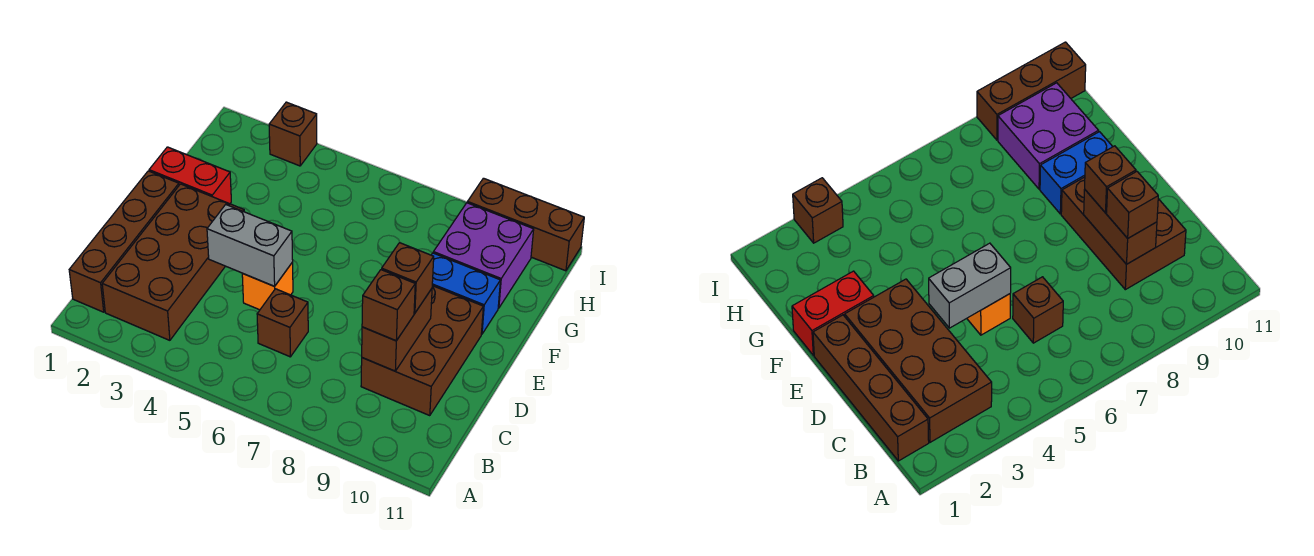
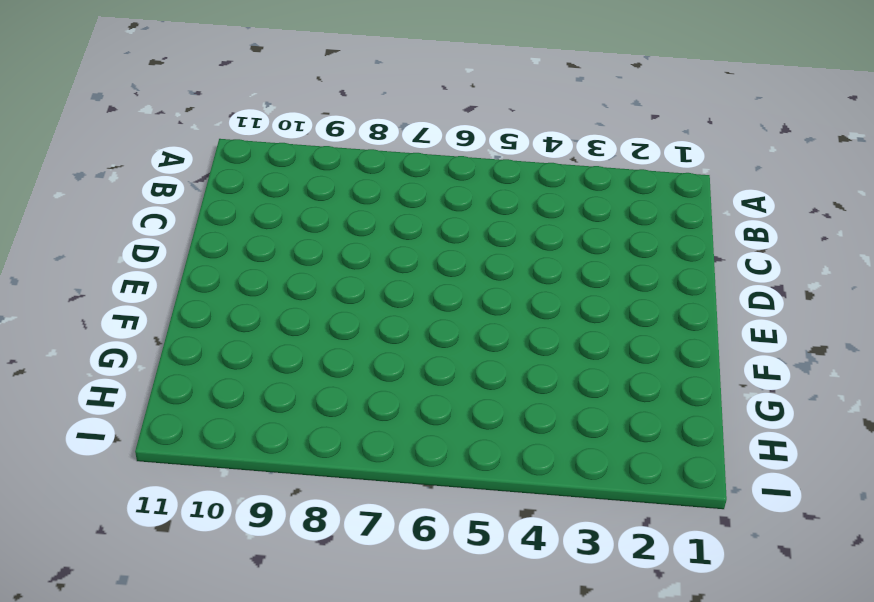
none -> brown 1x4 brick [69,171,179,312]
none -> brown 2x4 brick [102,184,244,340]
none -> brown 1x1 brick [257,289,308,357]

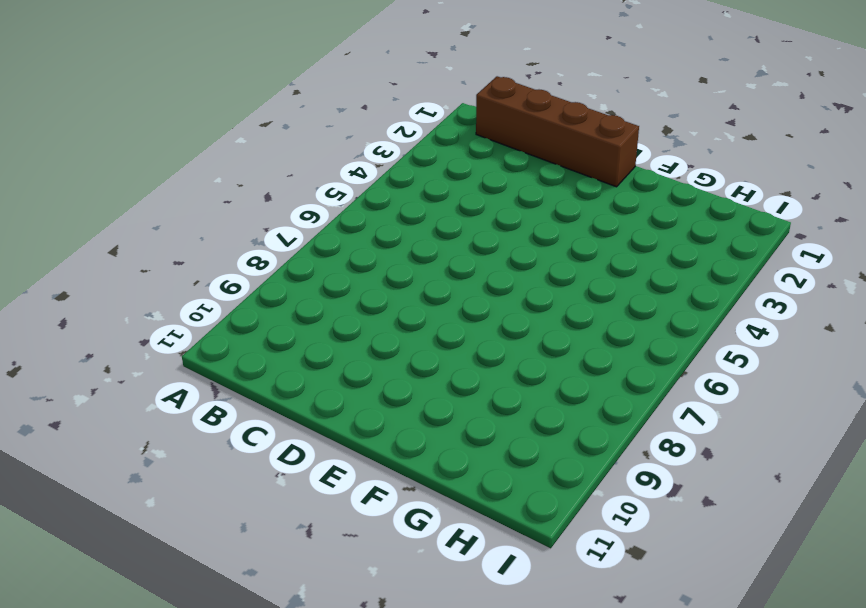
none -> brown 2x4 brick [102,184,244,340]
none -> brown 1x1 brick [257,289,308,357]
none -> brown 2x3 brick [361,286,483,415]

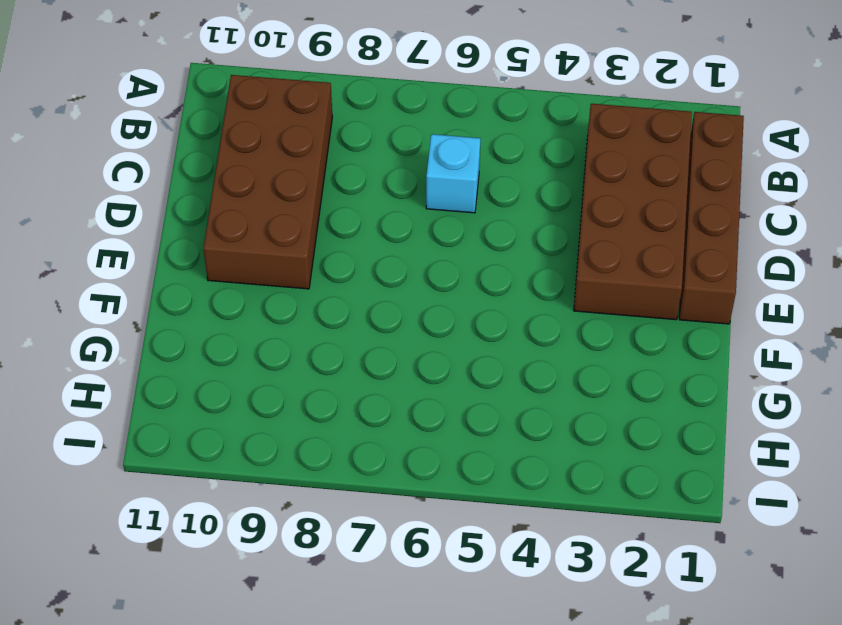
brown 2x4 brick [203,75,332,289] -> brown 2x3 brick [361,286,483,415]
cyan 1x1 brick [426,134,481,213] -> brown 1x1 brick [257,289,308,357]
none -> orange 1x1 brick [242,262,293,310]
none -> red 1x2 brick [149,147,231,204]
none -> blue 1x2 brick [432,253,500,334]

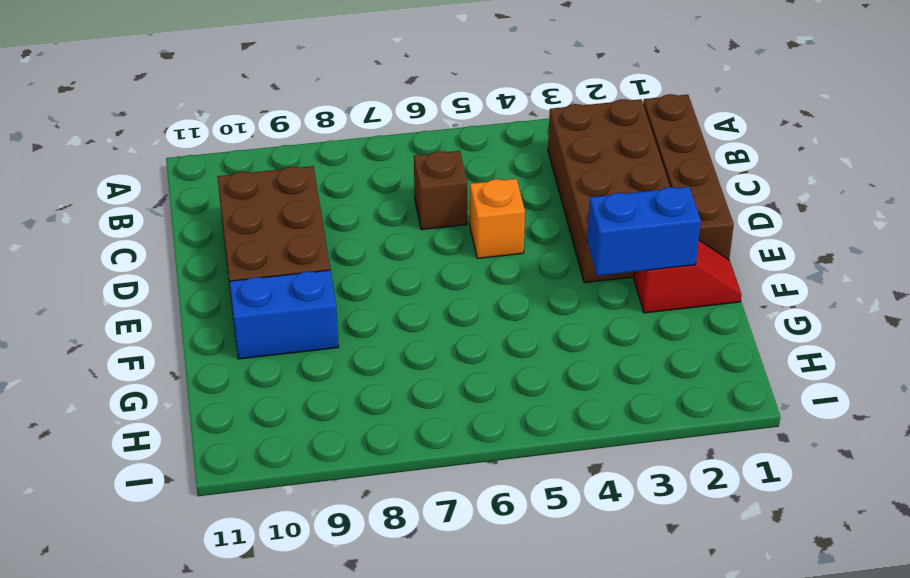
red 1x2 slope [634,240,741,313] -> red 1x2 brick [149,147,231,204]
blue 1x2 brick [587,187,701,276] -> none
none -> purple 2x2 brick [433,203,534,308]
none -> brown 1x1 brick [269,102,317,166]
none -> brown 1x3 brick [467,178,584,271]

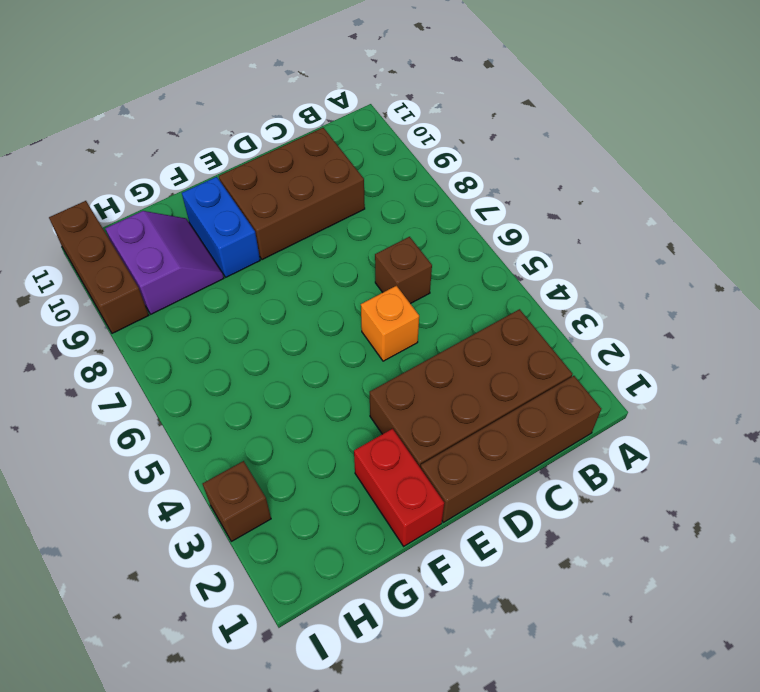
purple 2x2 slope [105,211,224,314] -> purple 2x2 brick [433,203,534,308]
none -> brown 1x2 brick [362,289,432,371]
none -> grey 1x2 brick [207,205,293,286]
none -> brown 1x1 brick [362,270,415,341]

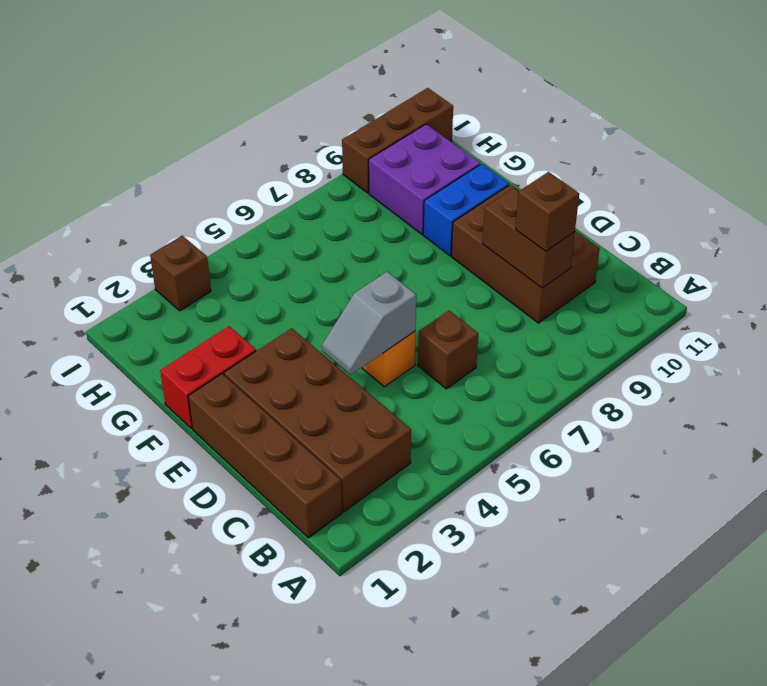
grey 1x2 slope [322,272,416,375] -> grey 1x2 brick [207,205,293,286]
none -> brown 1x1 brick [382,243,434,313]

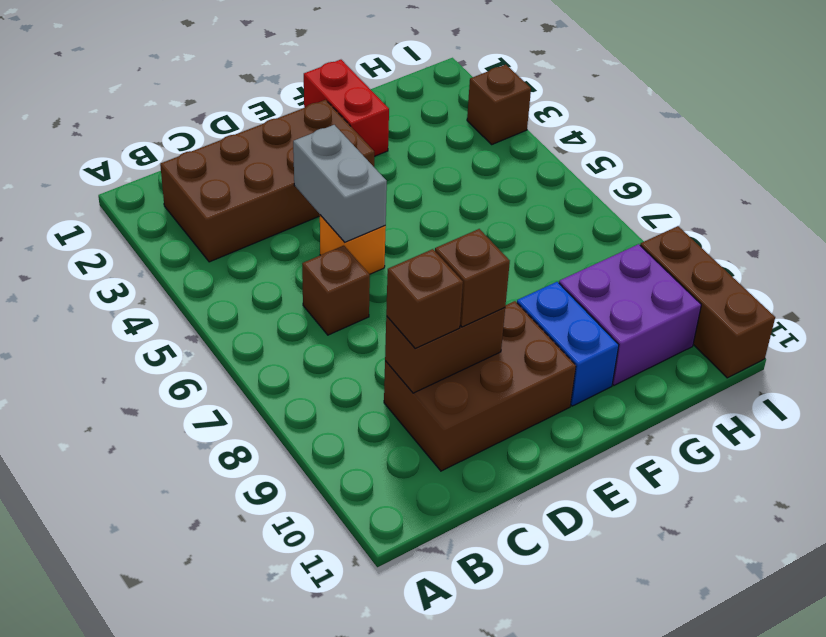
none -> brown 1x4 brick [69,171,179,312]

